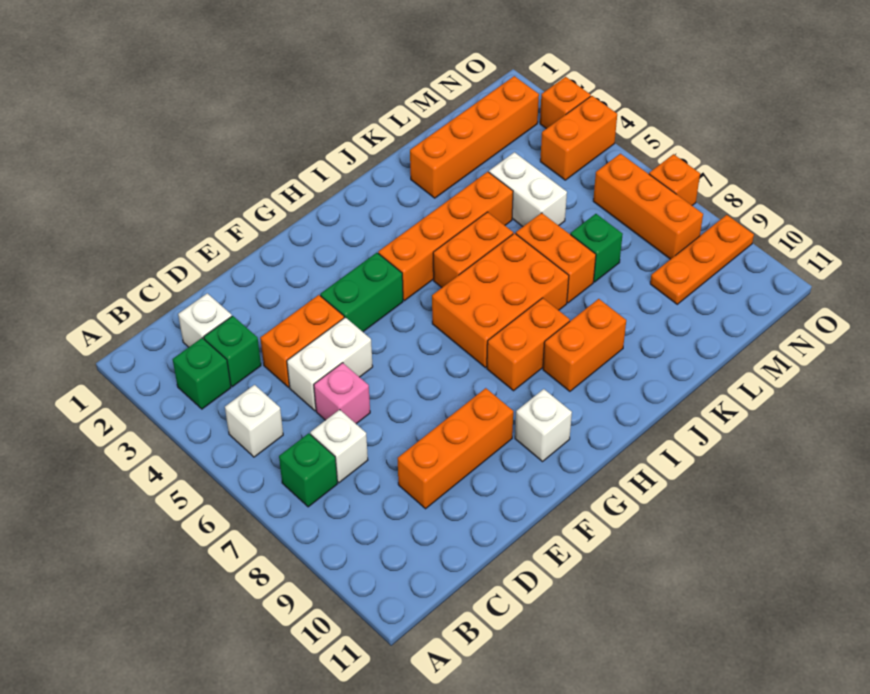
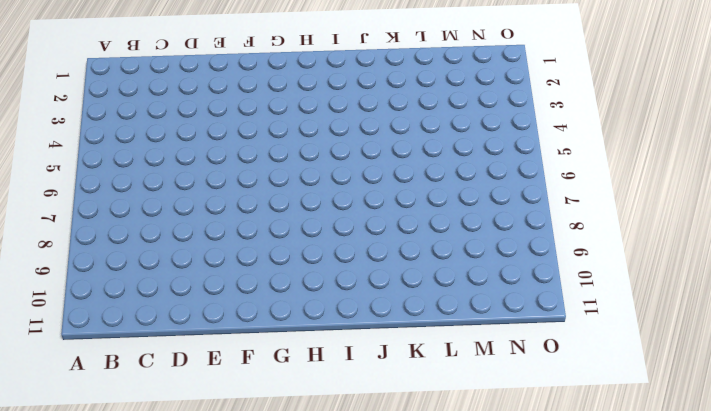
none -> green 1x1 brick [173,338,231,409]
none -> white 1x1 brick [225,385,283,457]
none -> green 1x1 brick [279,433,337,507]

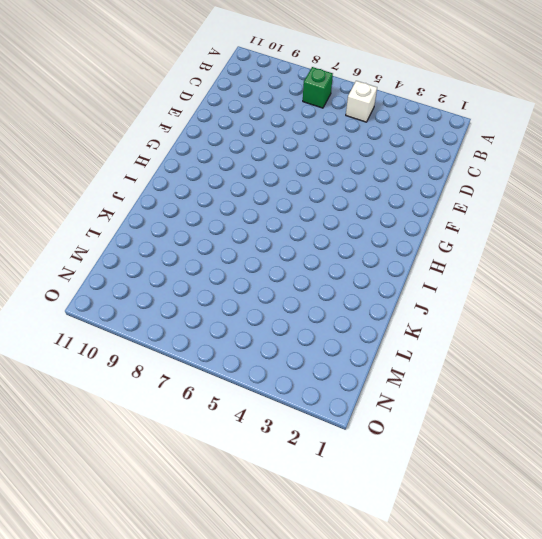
none -> green 1x1 brick [173,338,231,409]
none -> white 1x1 brick [178,293,232,347]
none -> green 1x1 brick [204,316,261,387]

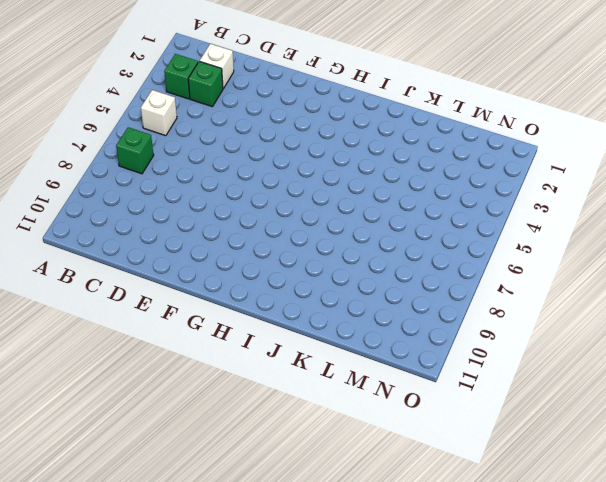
none -> white 1x1 brick [310,410,368,483]
none -> orange 1x2 brick [260,295,344,387]
none -> white 1x2 brick [287,317,373,411]

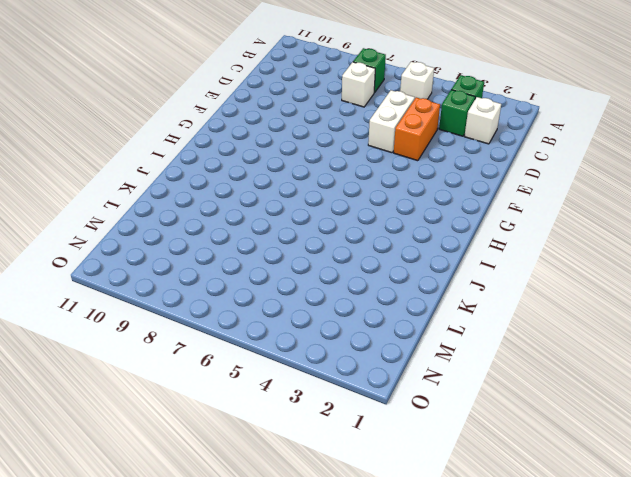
none -> pink 1x1 brick [314,363,370,424]
none -> orange 1x3 brick [398,388,513,509]
none -> green 1x2 brick [320,253,403,332]

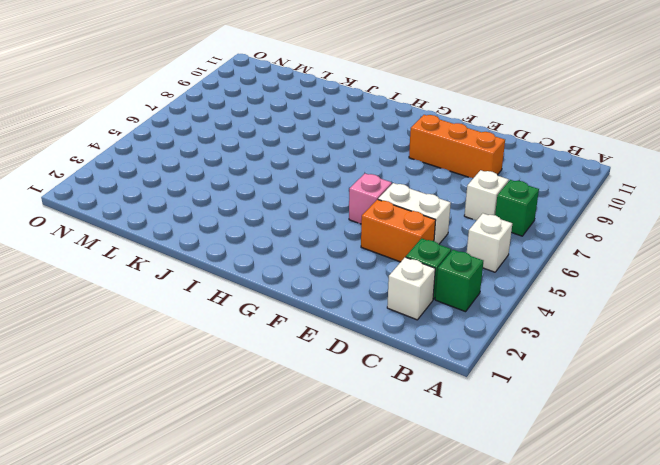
pink 1x1 brick [349,173,392,224] -> pink 1x1 brick moved to [314,363,370,424]
none -> green 1x2 brick [320,253,403,332]
none -> white 1x1 brick [515,389,572,462]
none -> orange 1x4 brick [378,172,513,301]

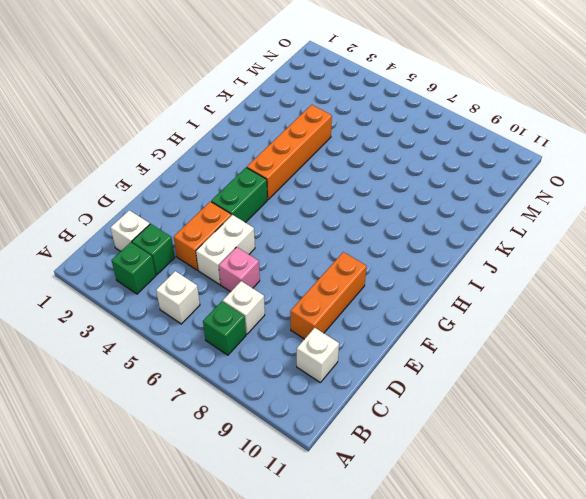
white 1x1 brick [297,328,339,382] -> white 1x1 brick moved to [515,389,572,462]
none -> orange 2x3 brick [432,233,569,368]
none -> orange 1x2 brick [487,298,570,391]
none -> orange 1x2 brick [433,212,513,288]

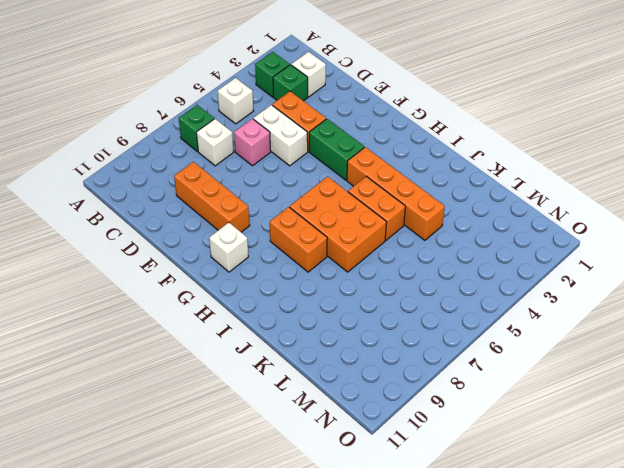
none -> orange 1x2 brick [543,299,626,391]
none -> orange 1x4 brick [410,76,539,198]
none -> orange 1x2 brick [516,213,596,303]

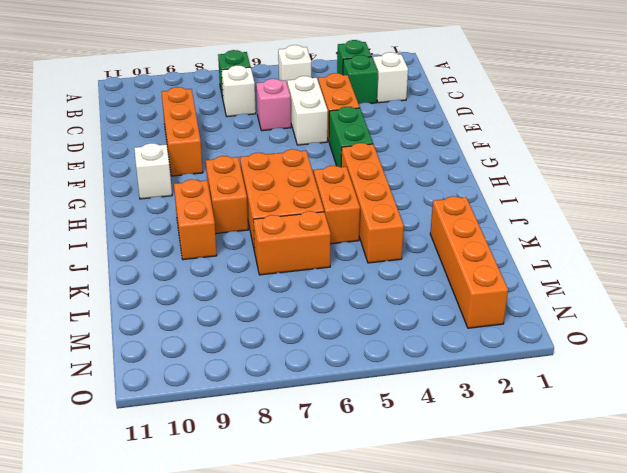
none -> white 1x2 brick [489,152,567,227]
none -> green 1x1 brick [570,214,623,282]
none -> orange 1x3 plate [650,215,754,304]

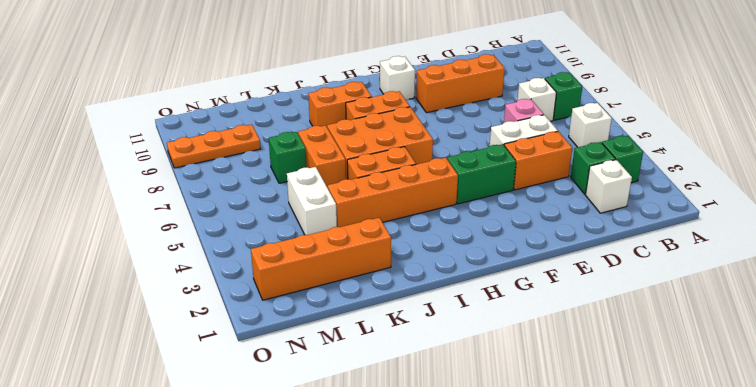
none -> orange 1x2 brick [540,96,617,180]
none -> orange 1x3 brick [593,154,703,259]
none -> orange 1x1 brick [540,77,591,129]

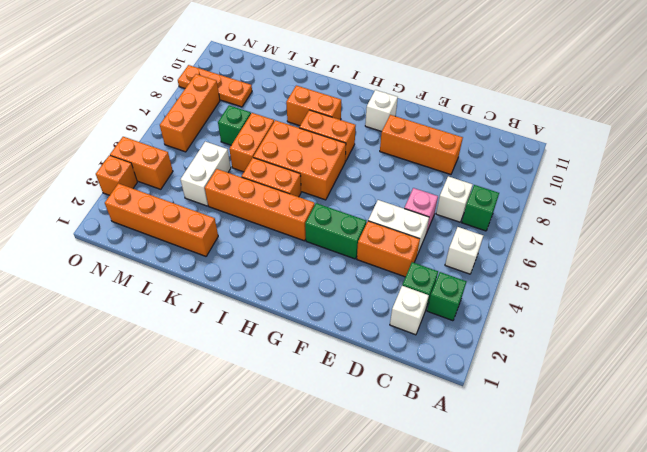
none -> orange 1x1 brick [649,154,700,205]

